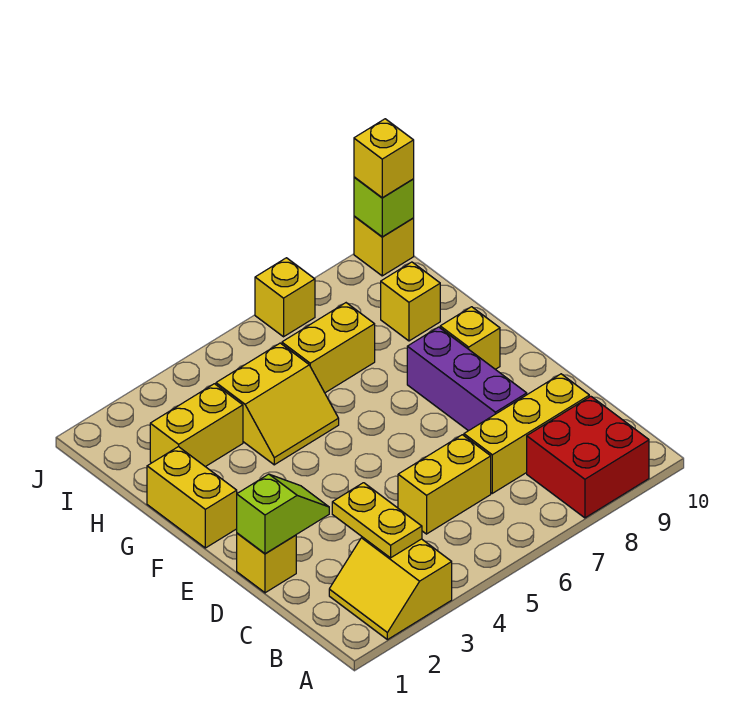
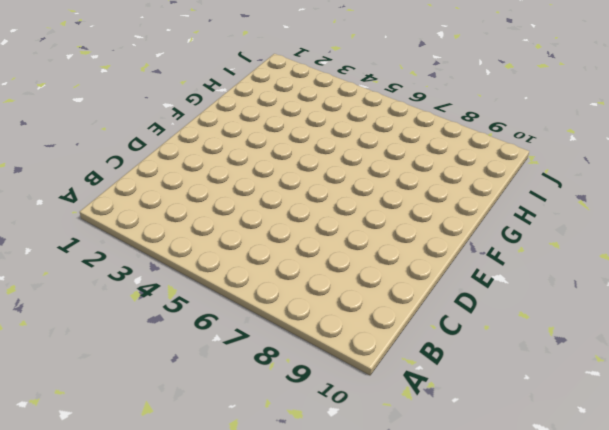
none -> yellow 2x2 slope [329,537,452,640]
none -> red 2x2 brick [527,396,649,518]
none -> yellow 1x2 brick [398,435,491,534]

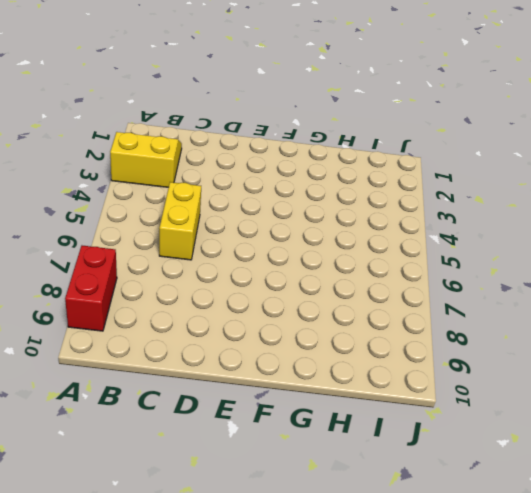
red 1x2 brick [65,246,117,331] -> red 2x2 brick [527,396,649,518]
none -> yellow 1x3 brick [464,374,589,493]
none -> yellow 1x1 brick [237,533,296,593]
none -> purple 1x3 brick [407,327,527,431]

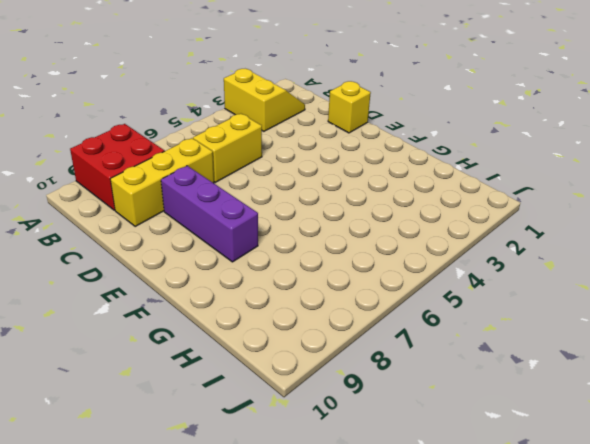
none -> yellow 1x2 brick [147,447,237,548]
none -> yellow 1x1 brick [440,307,500,369]
none -> yellow 2x2 slope [216,343,339,465]

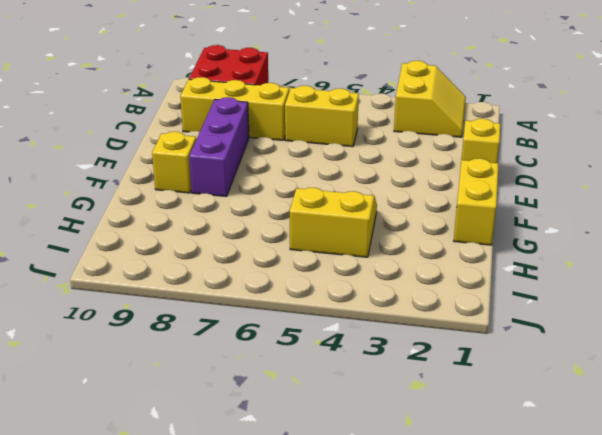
none -> yellow 1x2 brick [150,384,243,467]
none -> yellow 1x2 brick [282,303,375,393]
none -> yellow 1x1 brick [381,262,440,341]

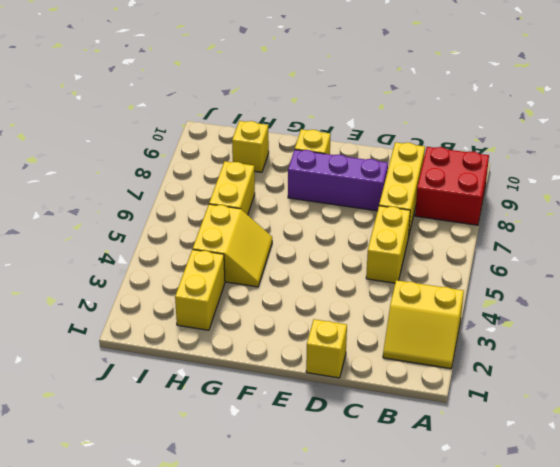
none -> yellow 1x2 brick [147,447,237,548]
none -> yellow 1x1 brick [255,258,315,337]
none -> yellow 1x1 brick [354,216,414,276]

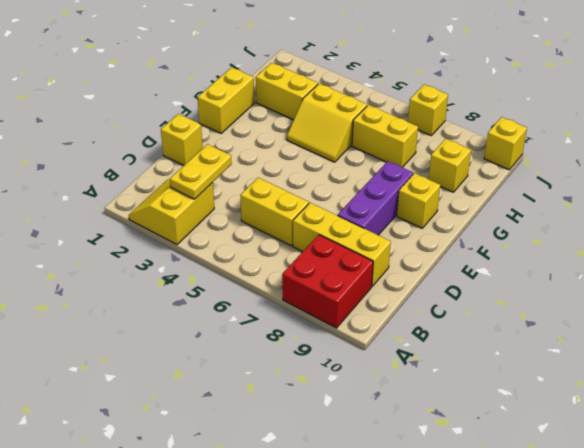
none -> lime 1x2 slope [237,474,329,554]
none -> lime 1x1 brick [354,177,414,237]
none -> yellow 1x1 brick [354,119,414,198]

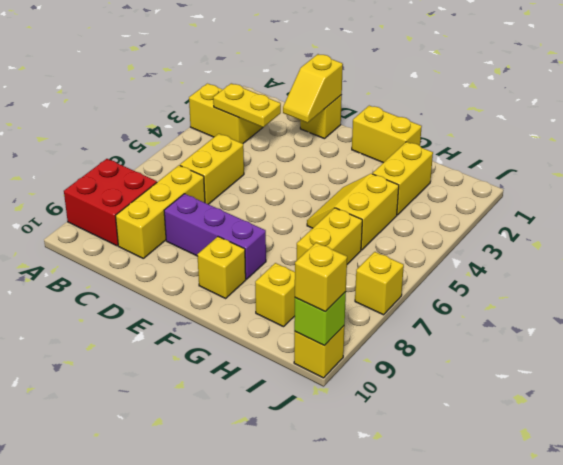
yellow 1x2 slope [283,54,343,123] -> lime 1x2 slope [237,474,329,554]

